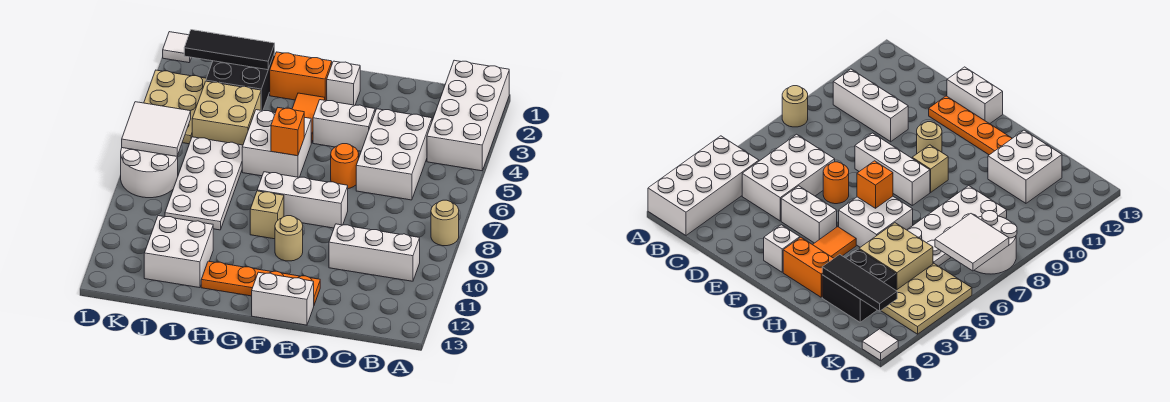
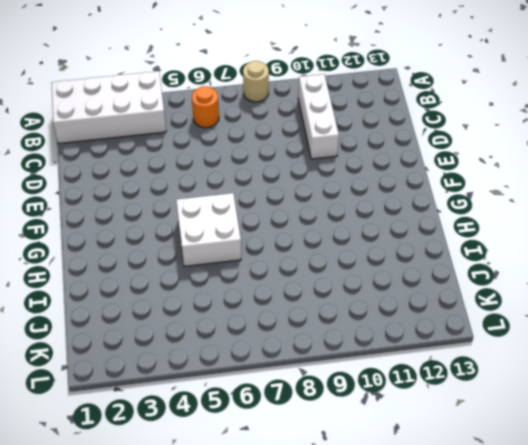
orange 1x1 round brick [192,86,219,128] -> orange 1x1 round brick moved to [331,144,359,189]
none -> white 2x3 brick [356,109,432,200]
none -> white 1x2 brick [313,100,375,151]
none -> white 1x3 brick [257,172,348,228]

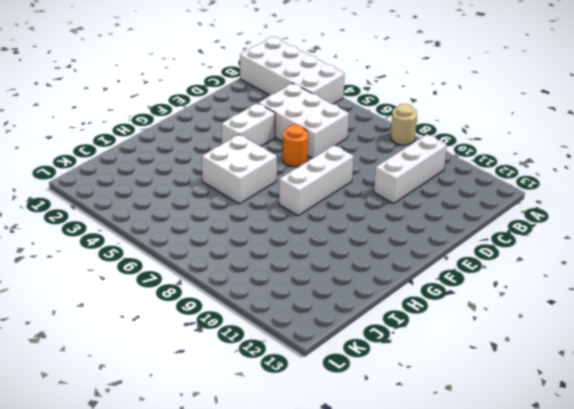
none -> orange 1x4 plate [201,261,320,305]
none -> white 1x2 brick [252,272,314,325]
none -> white 1x1 brick [327,61,360,105]

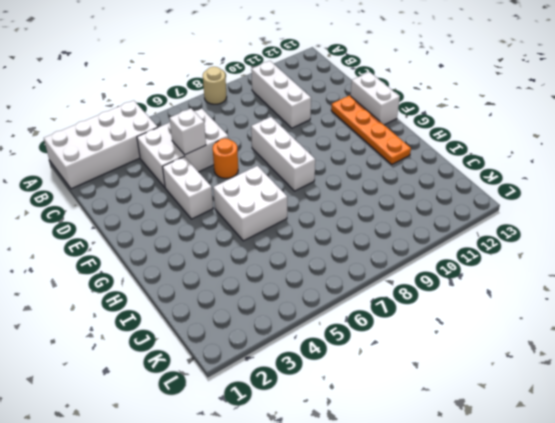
white 1x1 brick [169,108,206,155] -> white 1x1 brick moved to [327,61,360,105]
none -> tan 1x1 round brick [275,216,303,261]
none -> orange 1x2 brick [270,52,332,101]
none -> orange 1x2 tile [292,93,325,143]

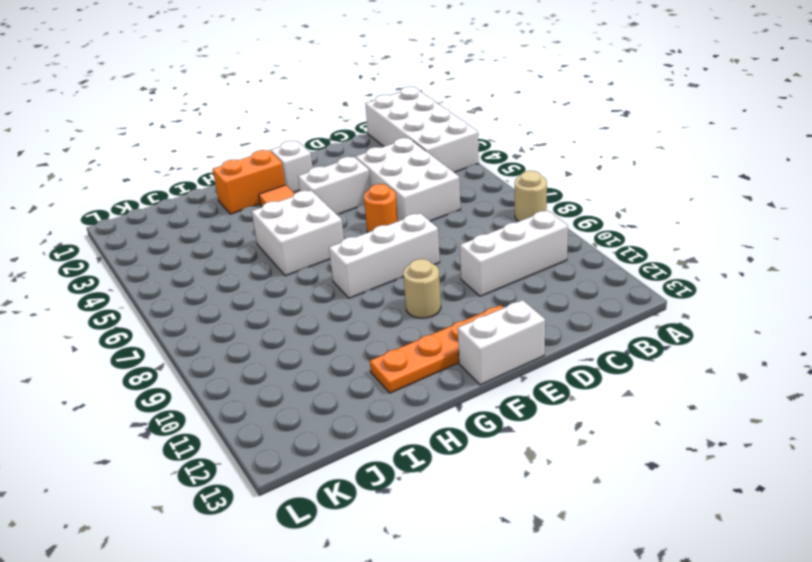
none -> tan 1x1 brick [250,191,284,239]
none -> black 2x2 brick [206,53,275,111]
none -> tan 2x2 brick [192,81,261,145]

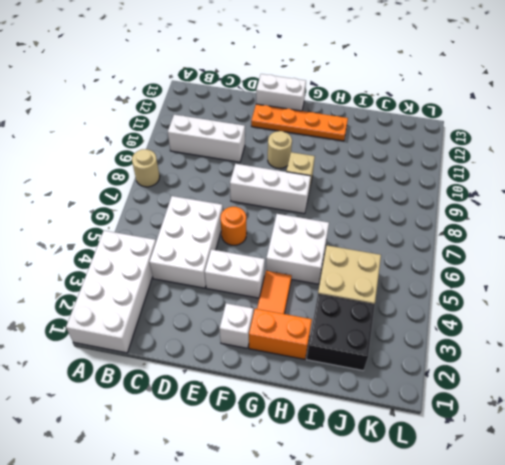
none -> white 2x4 plate [165,137,243,230]
none -> white 2x2 brick [144,216,213,288]
none -> tan 2x3 plate [144,70,206,144]

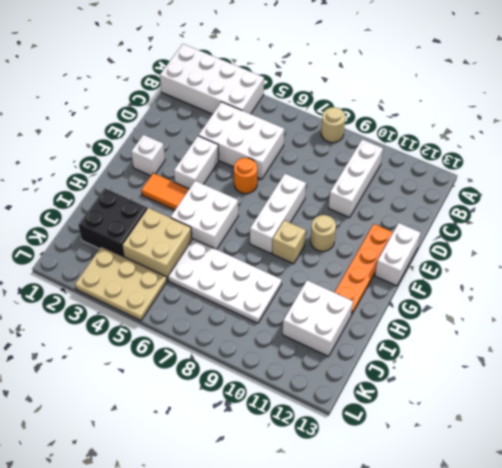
none -> orange 1x2 brick [270,52,332,101]
none -> white 2x2 round brick [121,148,178,198]
none -> white 1x1 tile [163,32,192,63]

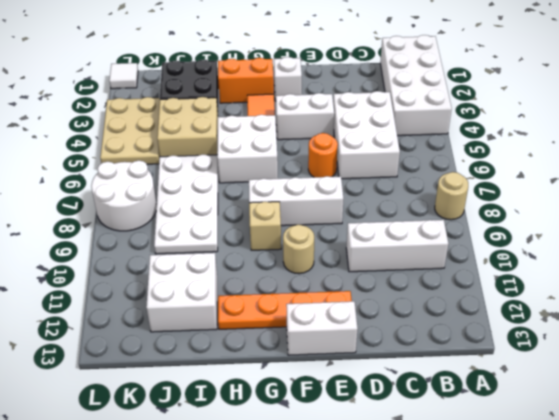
none -> orange 1x1 brick [271,108,304,156]
none -> black 1x3 tile [184,30,275,70]
none -> white 2x2 tile [122,102,191,156]

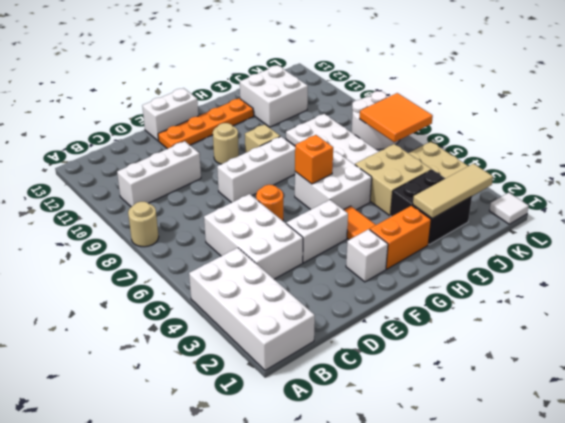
tan 1x3 tile [413,164,493,218] -> black 1x3 tile [184,30,275,70]
orange 2x2 tile [360,93,433,142] -> white 2x2 tile [122,102,191,156]

